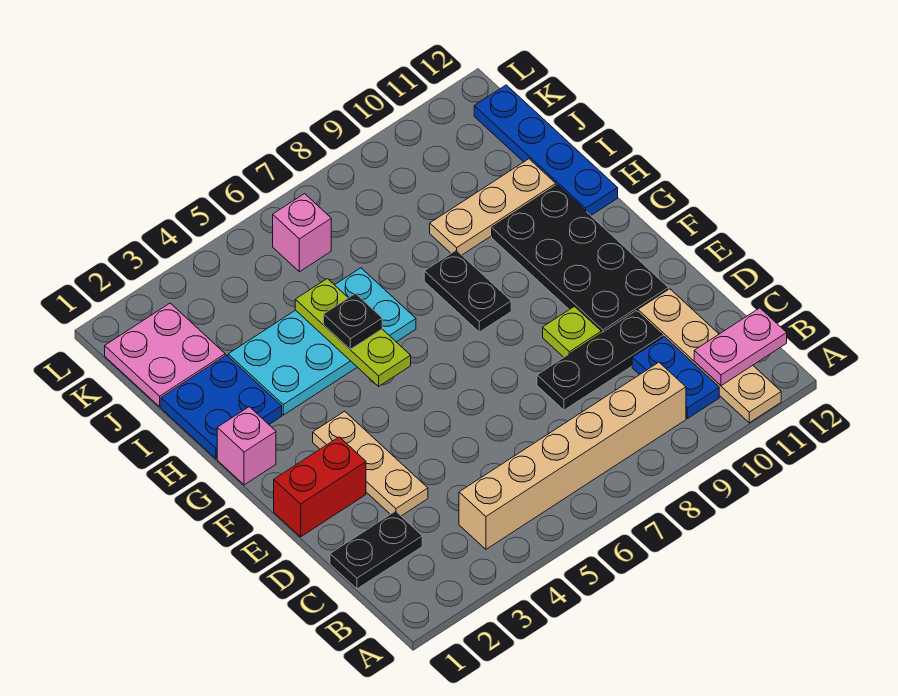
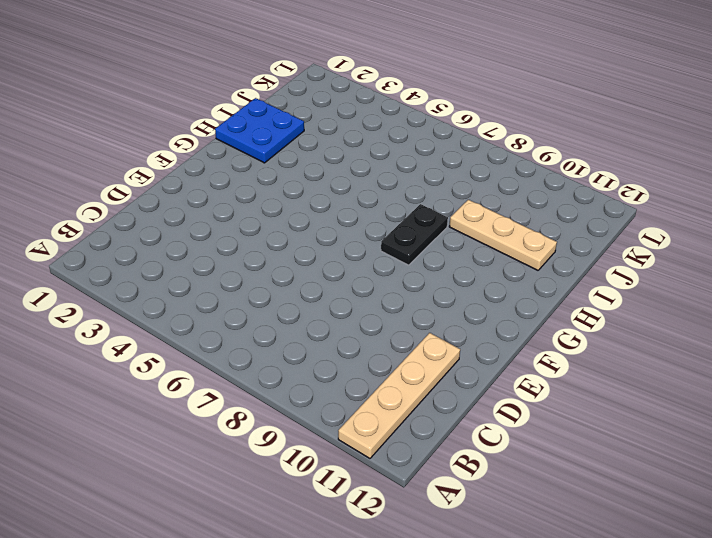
none -> tan 1x6 brick [459,362,686,549]
none -> blue 1x2 plate [632,337,719,419]
none -> black 1x2 plate [330,511,422,589]

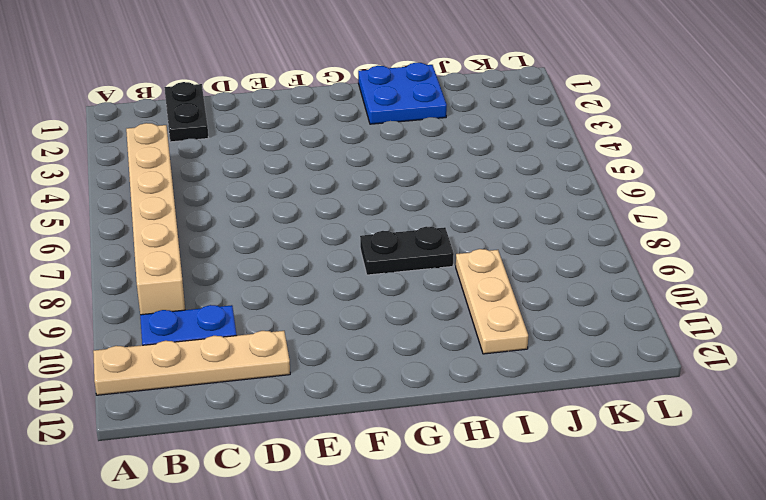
none -> tan 1x3 plate [313,411,428,516]
none -> black 1x3 plate [537,311,663,410]
none -> red 1x2 brick [274,437,366,537]

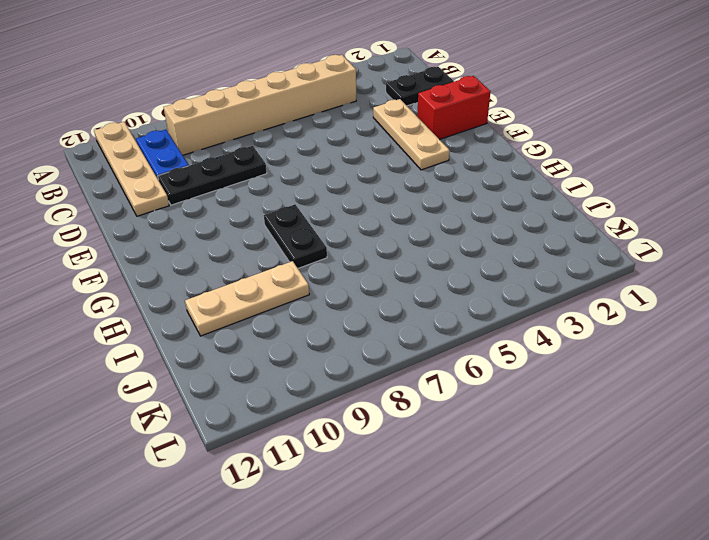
none -> lime 1x1 plate [543,307,601,357]
none -> black 2x4 plate [492,185,669,333]
none -> pink 1x1 brick [217,407,276,485]

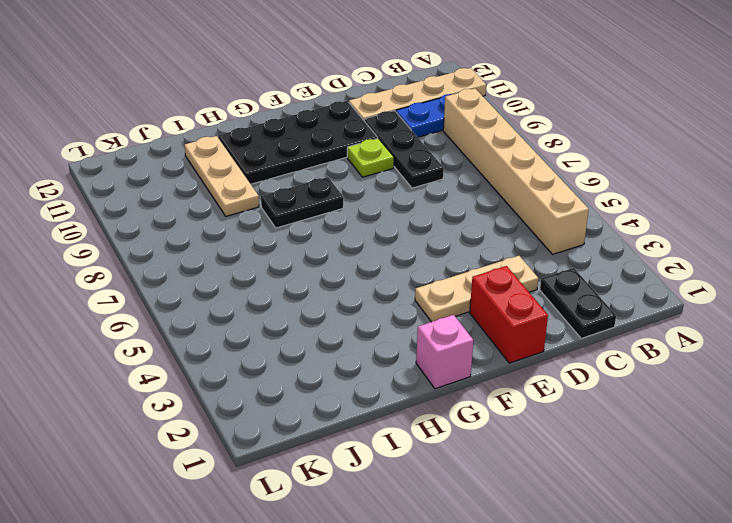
none -> blue 2x2 plate [161,355,282,459]
none -> cyan 2x4 plate [228,268,416,415]
none -> blue 1x4 plate [474,85,618,215]

